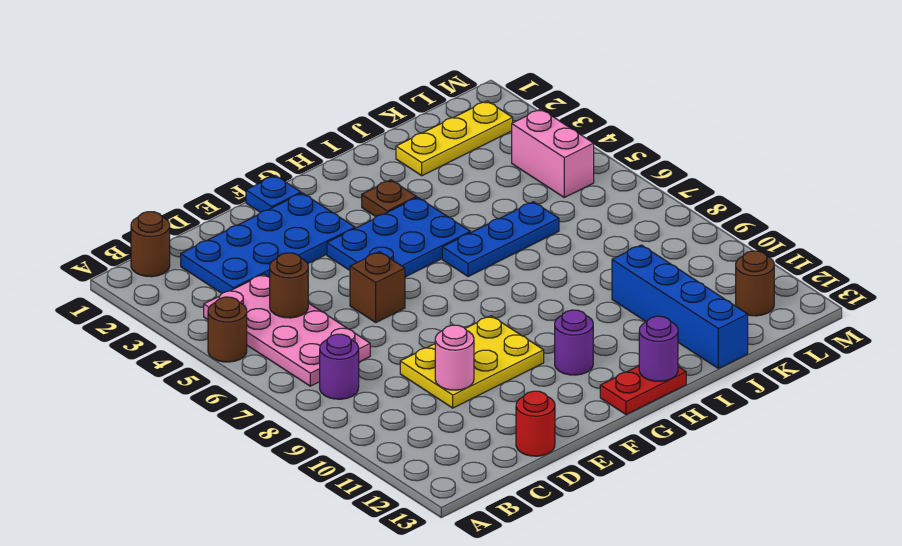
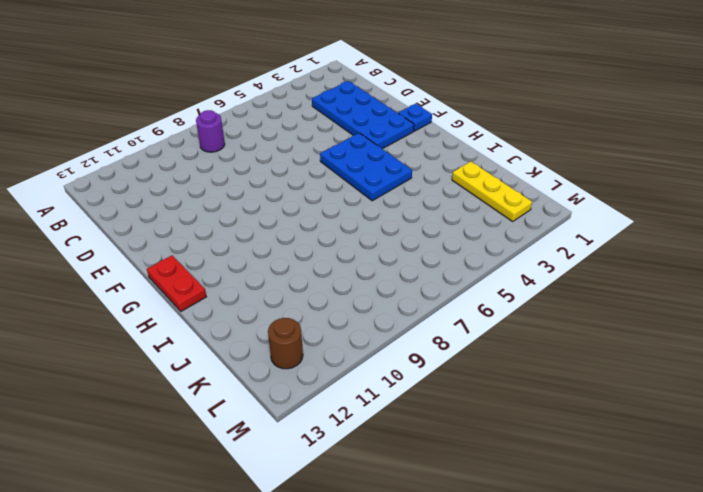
none -> brown 1x1 round brick [208,297,247,362]
none -> brown 1x1 round brick [131,212,170,277]
none -> pink 2x4 plate [204,274,370,386]

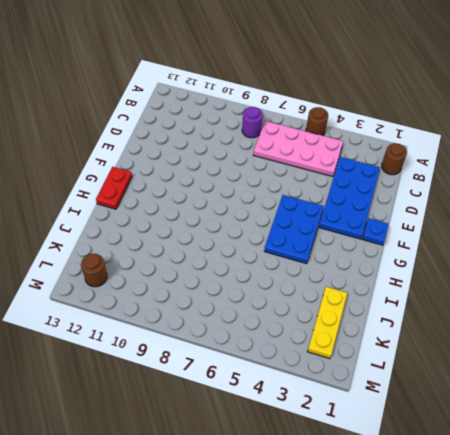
none -> yellow 2x3 plate [400,316,544,408]
none -> red 1x1 round brick [516,391,555,456]
none -> brown 1x1 brick [350,252,405,322]

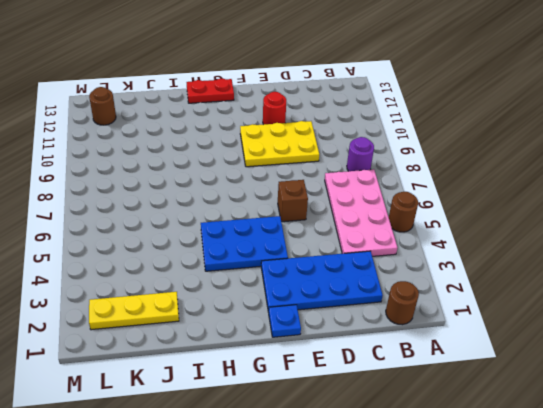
red 1x1 round brick [263,92,286,124] -> red 1x1 round brick moved to [516,391,555,456]
none -> purple 1x1 round brick [555,310,593,375]
none -> brown 1x1 plate [362,180,417,216]
none -> blue 1x3 plate [442,202,559,277]

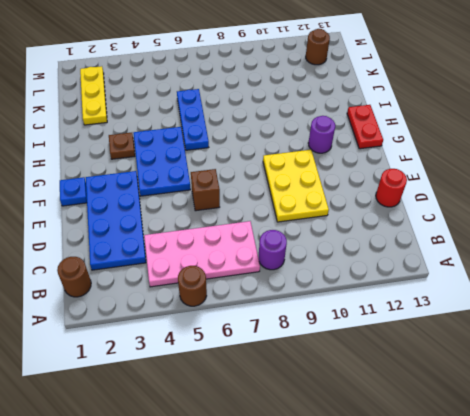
none -> blue 1x4 brick [612,245,748,369]
none -> pink 1x2 brick [512,109,594,197]
none -> brown 1x1 round brick [270,253,308,318]

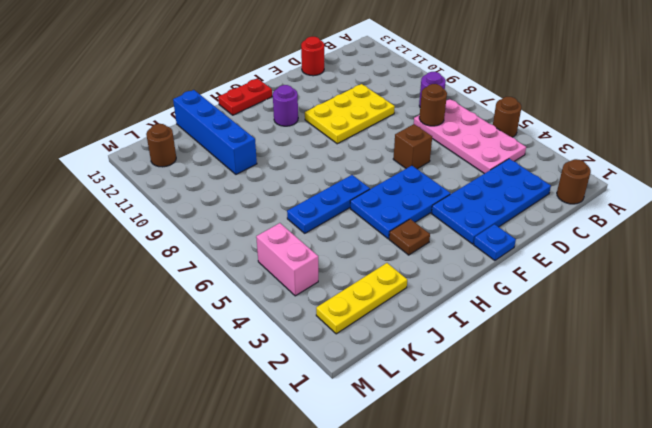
brown 1x1 round brick [419,84,447,126] -> brown 1x1 round brick moved to [270,253,308,318]
none -> pink 1x1 round brick [435,325,474,390]
none -> purple 1x1 round brick [639,316,678,381]

